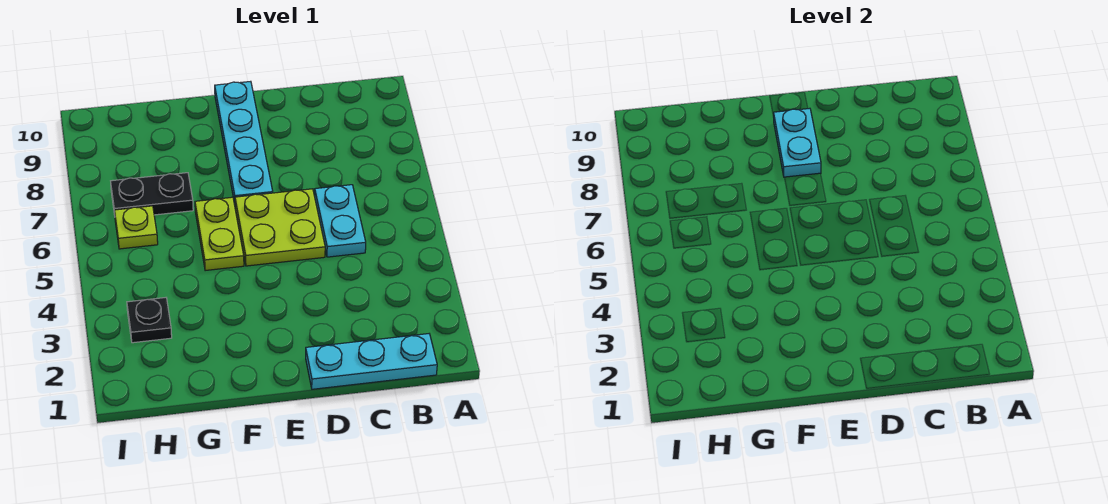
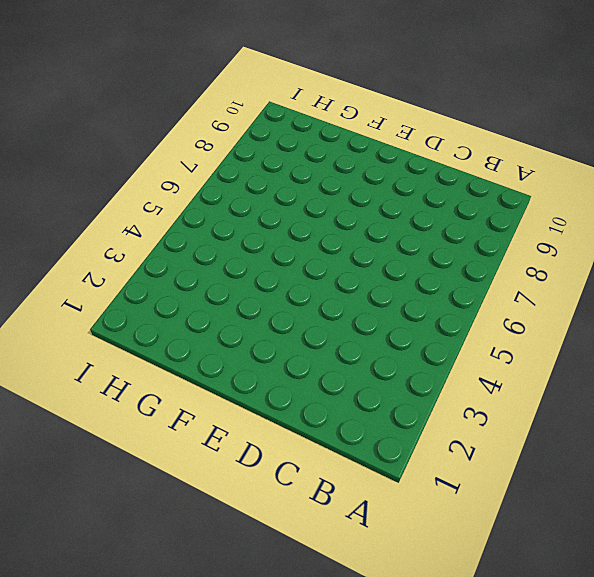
none -> cyan 1x3 plate [306,334,437,389]
none -> cyan 1x2 plate [315,185,366,257]

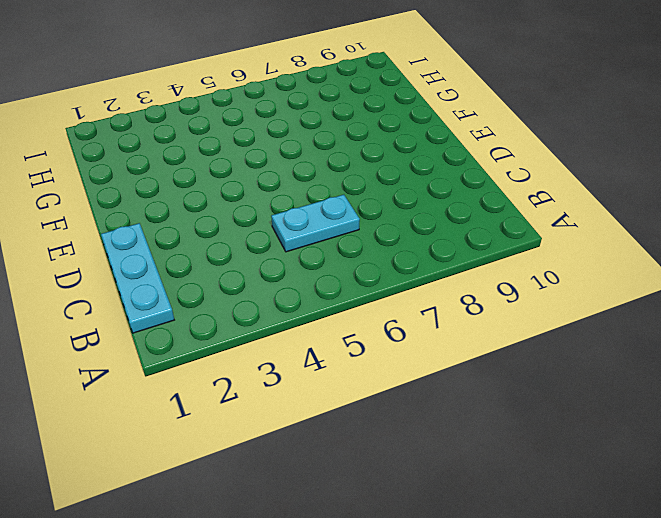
none -> lime 2x2 plate [235,189,325,266]
none -> cyan 1x4 plate [215,81,273,204]

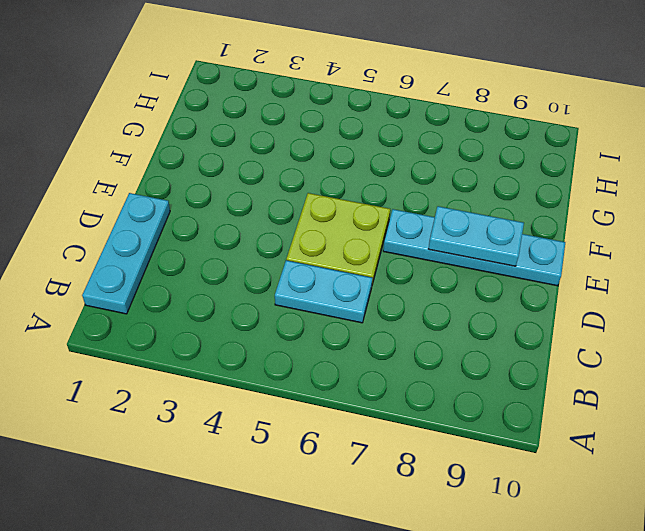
none -> lime 1x2 plate [195,197,244,271]
none -> black 1x2 plate [111,173,193,215]

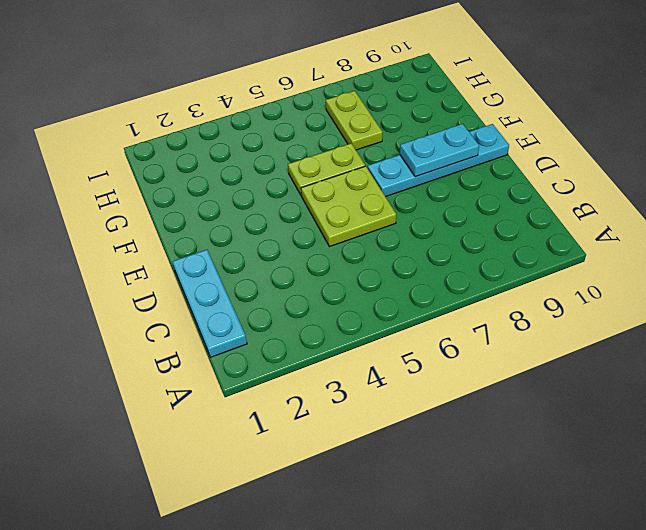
lime 1x2 plate [326,91,383,150] -> black 1x2 plate [111,173,193,215]
none -> cyan 1x2 plate [315,185,366,257]
none -> black 1x1 plate [127,298,172,343]

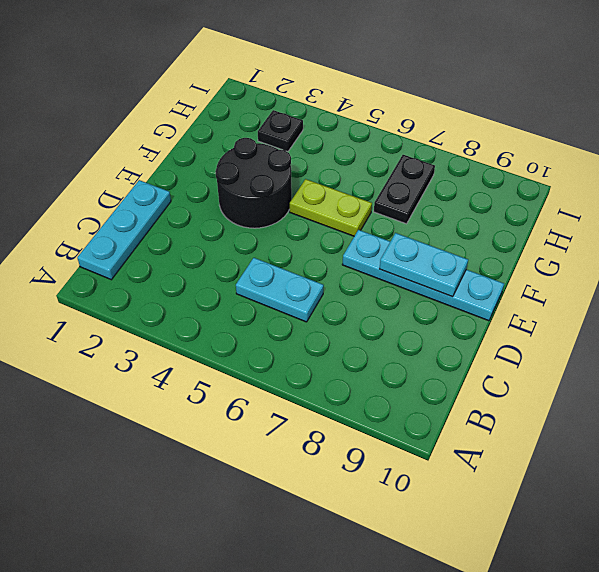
black 2x2 round brick [215,138,292,228] -> none
none -> lime 2x2 plate [235,189,325,266]
none -> lime 1x1 plate [114,206,158,249]

